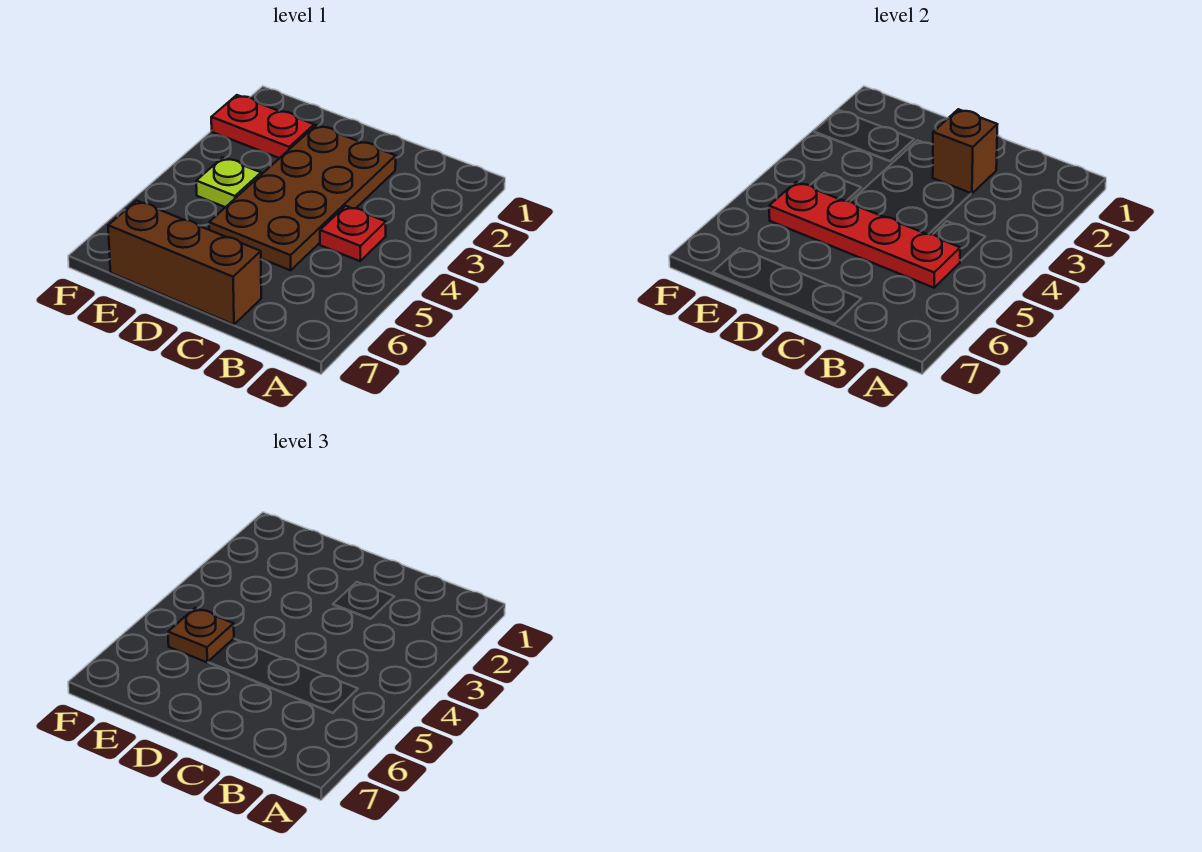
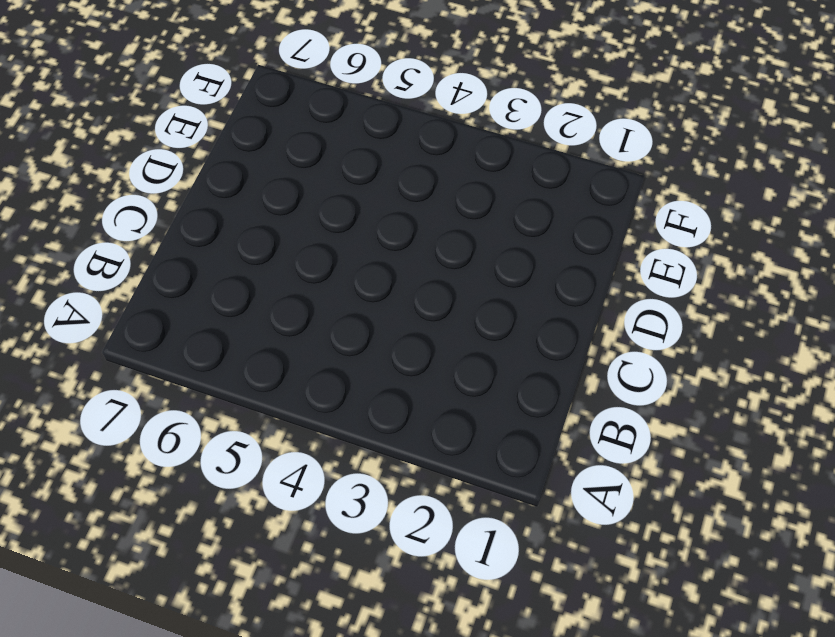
none -> red 1x1 plate [320,206,386,261]
none -> brown 2x4 plate [209,125,396,270]

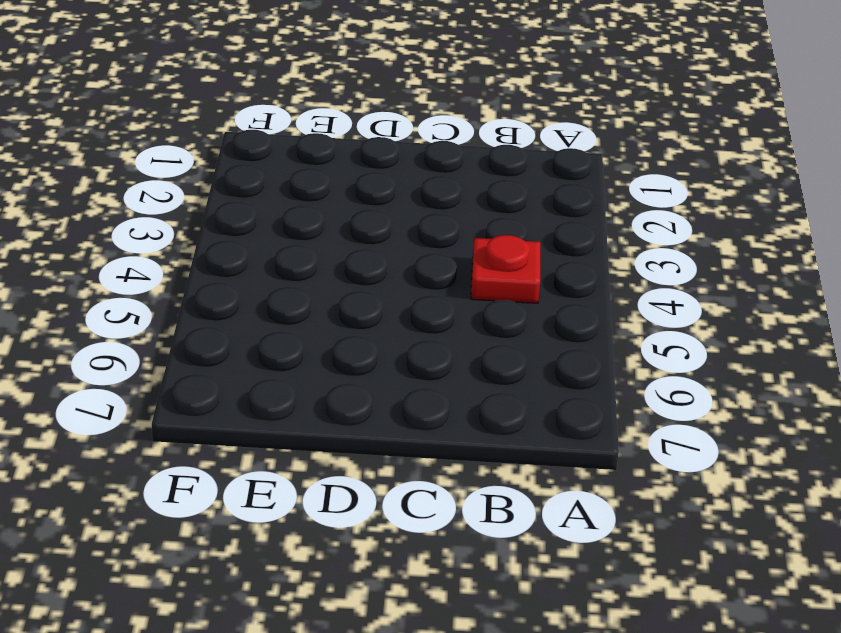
none -> brown 2x4 plate [209,125,396,270]
none -> brown 1x3 brick [108,201,261,324]

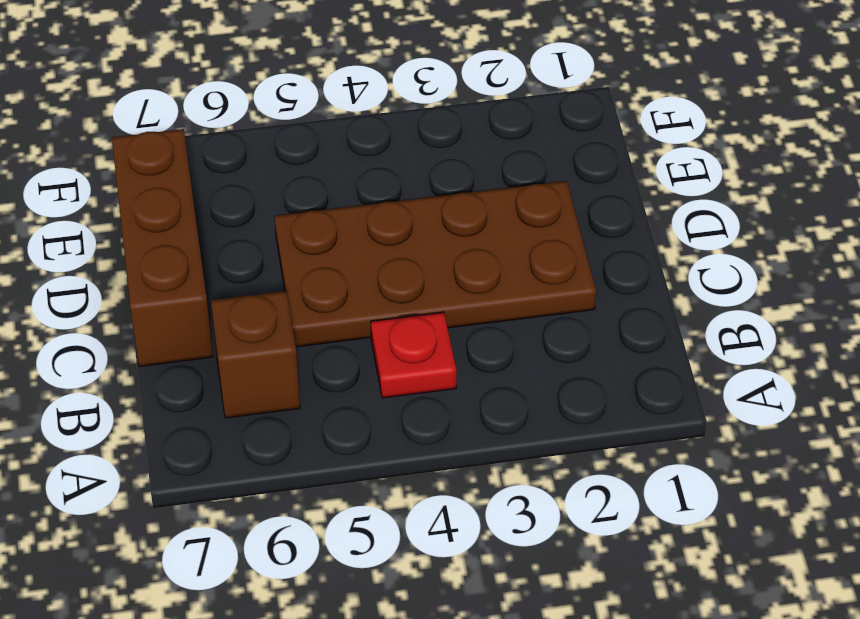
brown 1x1 brick [211,291,300,418] -> brown 1x1 brick moved to [933,109,998,194]
none -> red 1x2 plate [211,95,314,158]
none -> lime 1x1 plate [196,157,261,207]

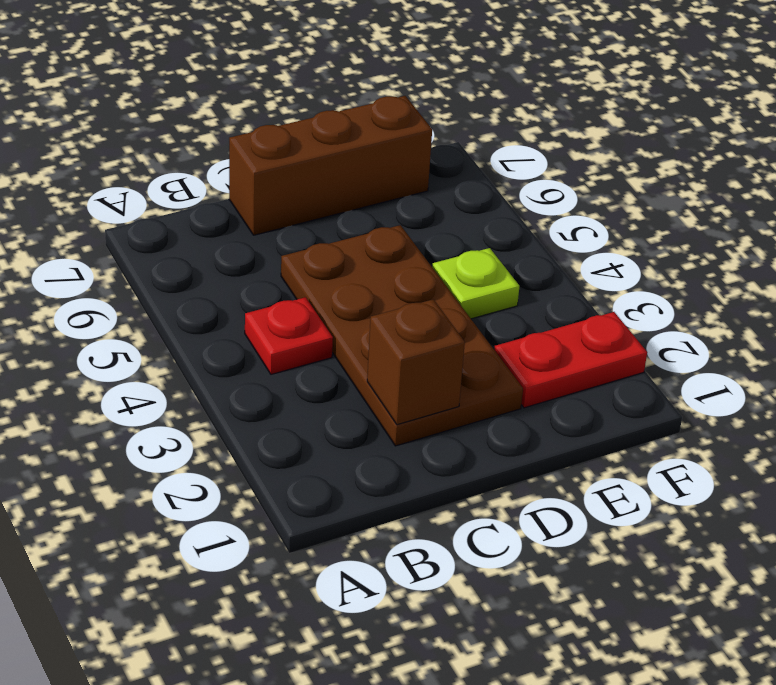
none -> red 1x4 plate [769,182,960,288]
none -> brown 1x1 plate [168,608,234,662]

